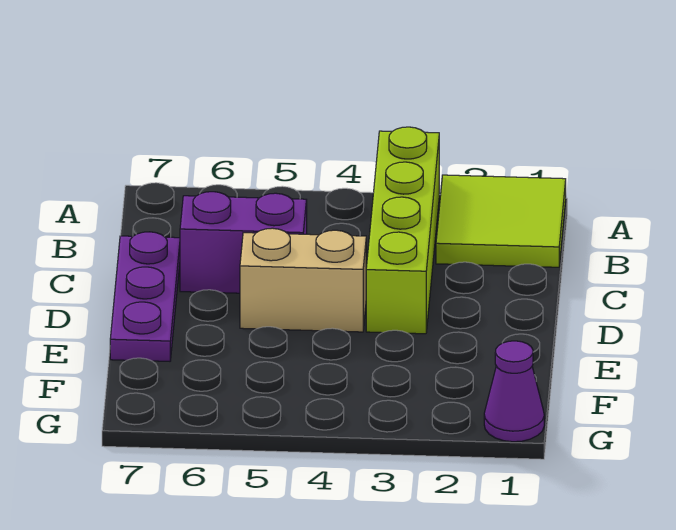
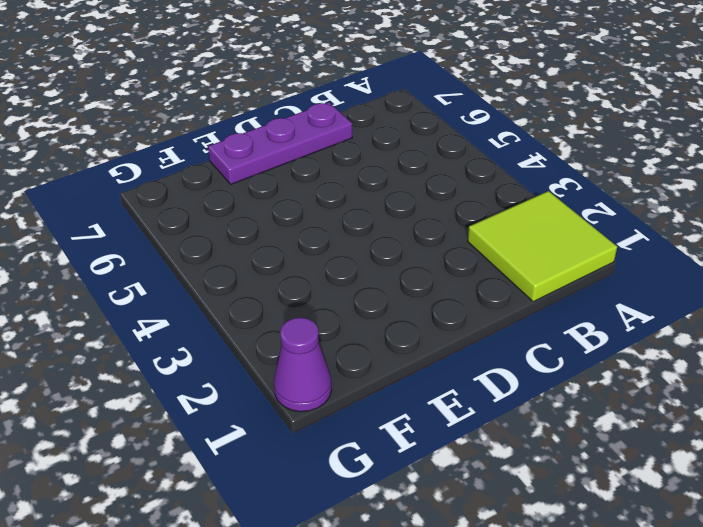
none -> lime 1x4 brick [366,127,439,334]
none -> purple 1x2 brick [180,192,307,293]

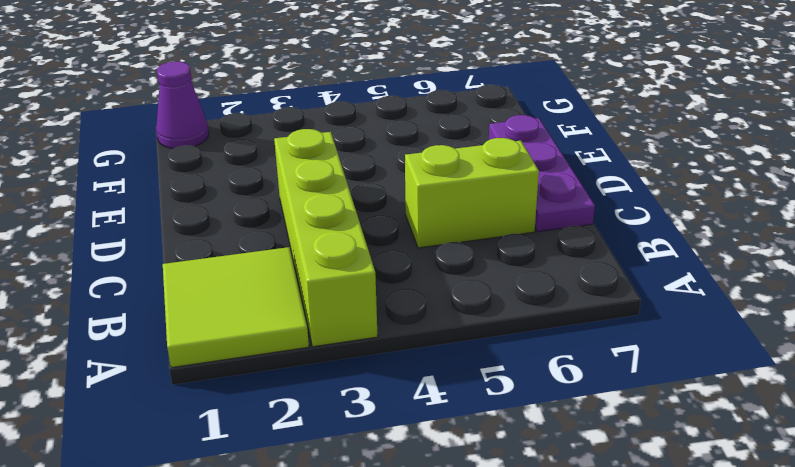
lime 1x2 brick [405,138,539,248] -> purple 1x2 brick [180,192,307,293]
none -> tan 1x2 brick [240,228,366,332]

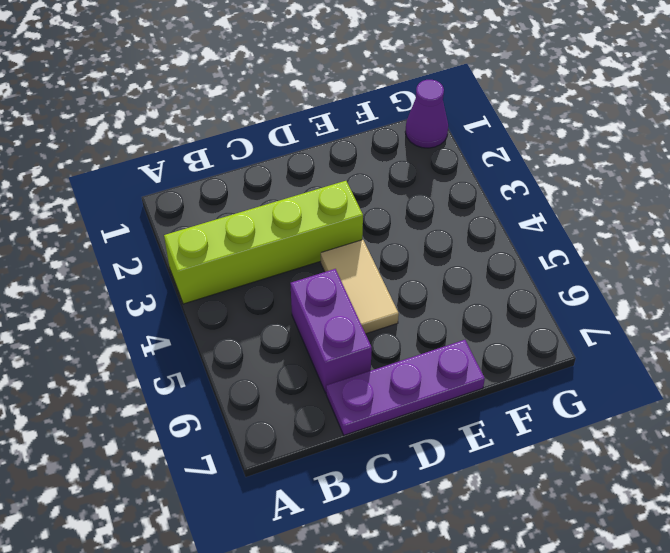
tan 1x2 tile [321,240,399,334] -> tan 1x2 brick [240,228,366,332]
none -> lime 2x2 tile [436,175,566,267]

